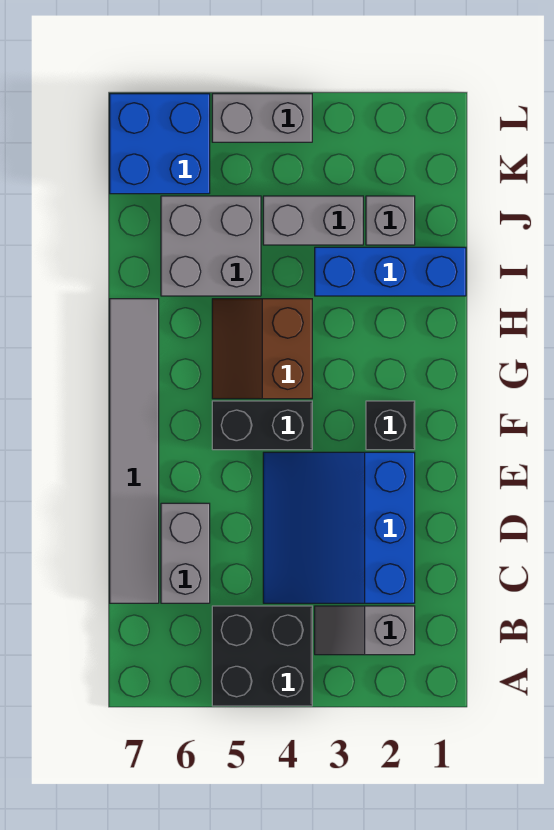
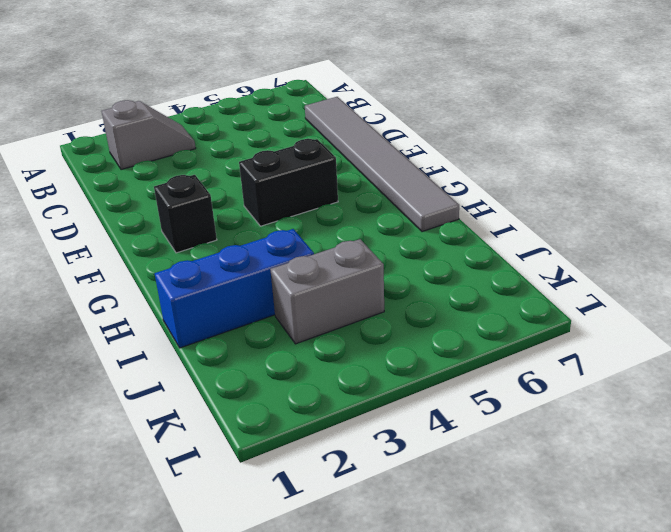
none -> black 2x2 brick [212,606,312,706]
none -> blue 3x3 slope [263,452,415,603]
none -> grey 1x2 brick [161,503,210,603]

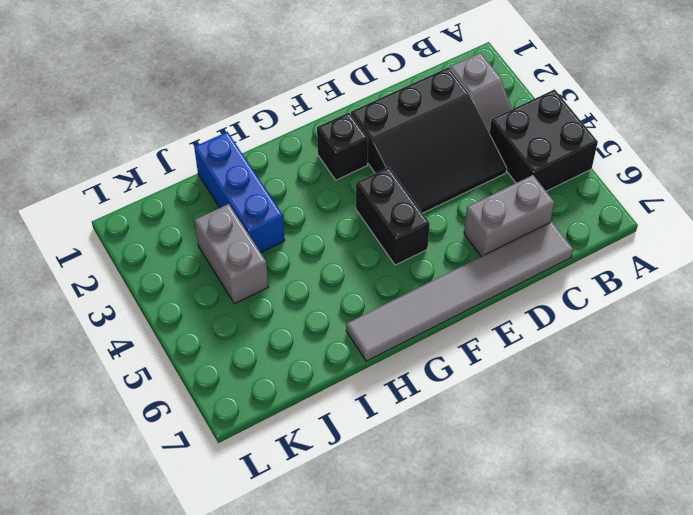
black 3x3 slope [351,67,507,213] -> blue 3x3 slope [263,452,415,603]
none -> brown 2x2 slope [212,299,312,399]
none -> grey 2x2 brick [161,196,261,296]
none -> grey 1x1 brick [366,196,415,245]

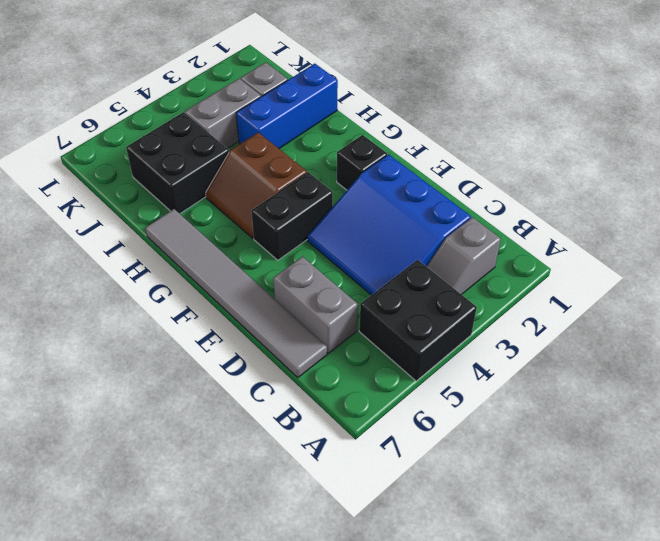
black 2x2 brick [126,112,229,214] -> grey 2x2 brick [161,196,261,296]
none -> blue 2x2 brick [110,94,210,194]
none -> grey 1x2 brick [212,94,312,142]

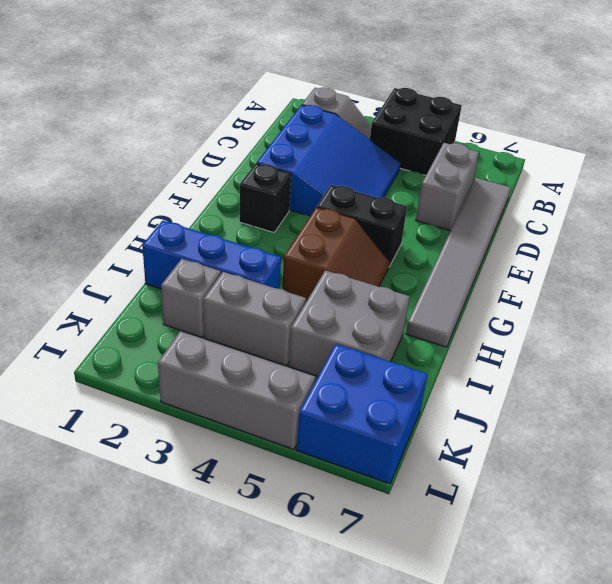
grey 1x3 brick [158,331,315,449] -> grey 1x2 brick [212,94,312,142]

